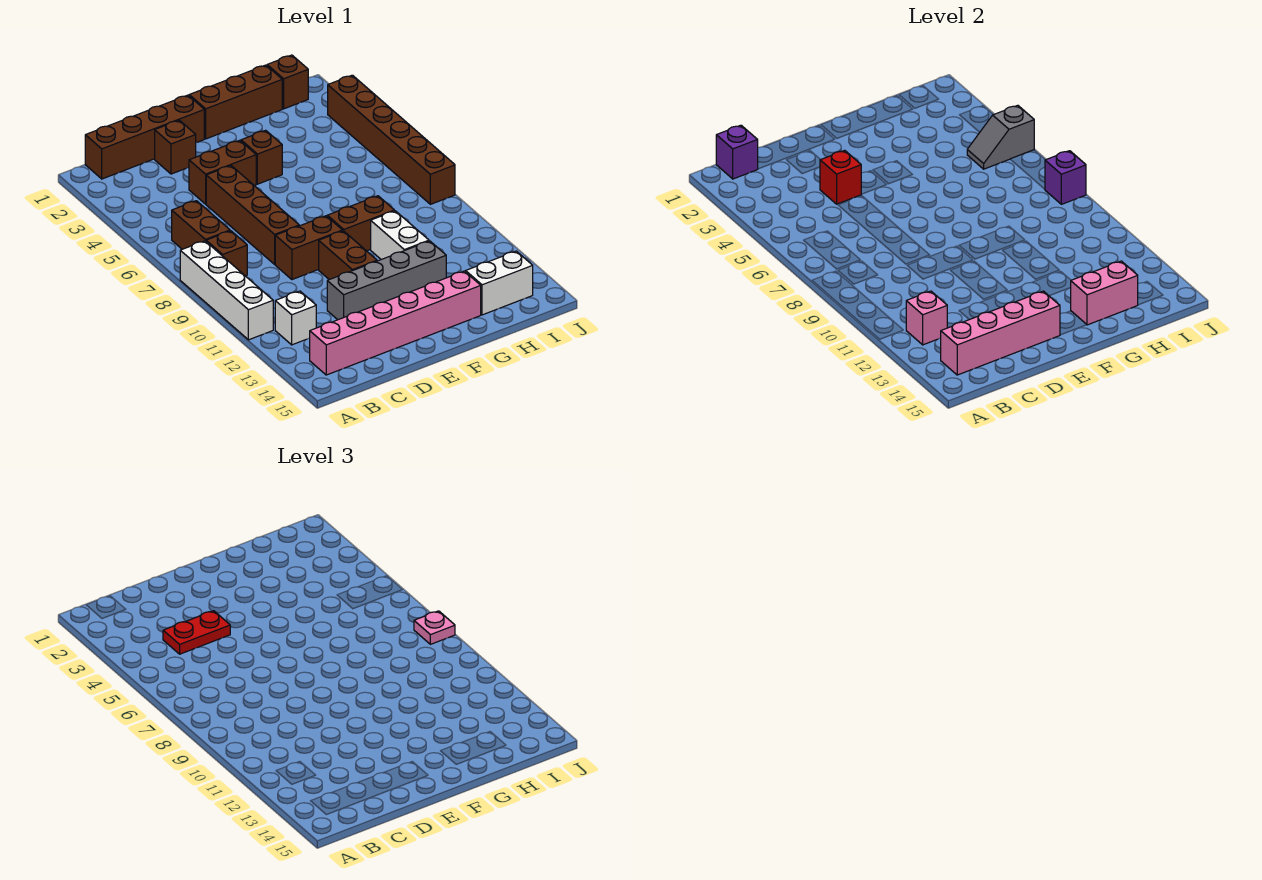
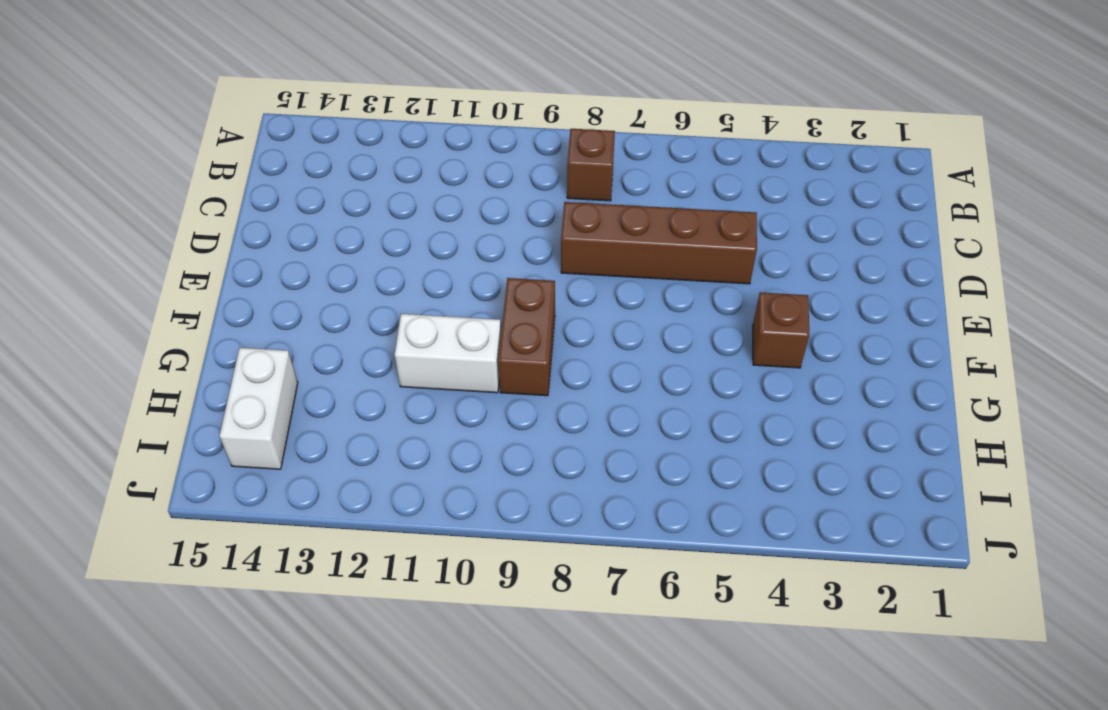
none -> white 1x4 brick [180,241,273,340]
none -> brown 1x4 brick [85,95,204,179]
none -> brown 1x2 brick [172,201,230,249]

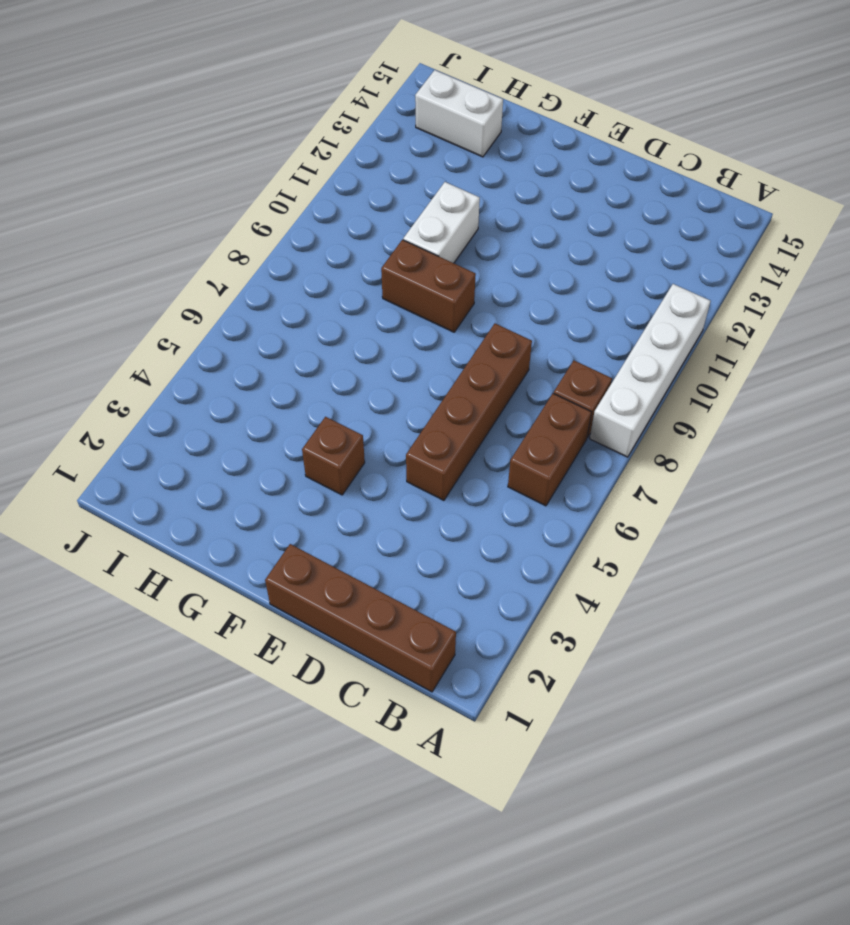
none -> white 1x1 brick [275,291,316,345]
none -> pink 1x6 brick [310,271,481,375]
none -> brown 1x1 brick [155,120,196,174]

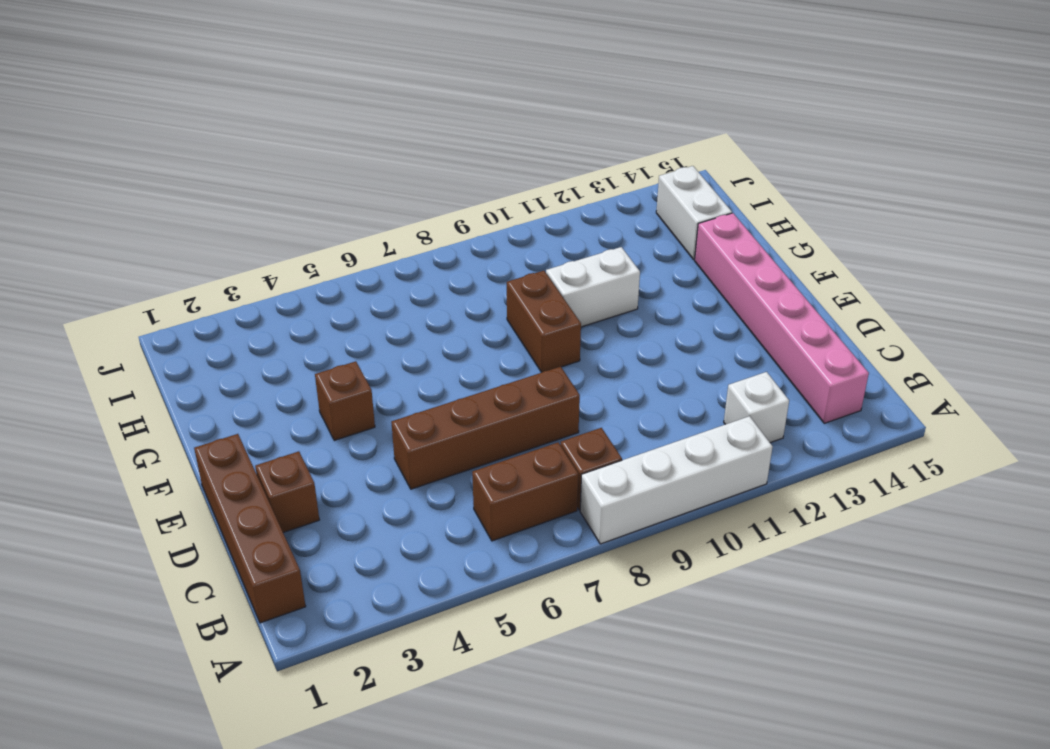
none -> brown 1x2 brick [189,140,256,204]
none -> brown 1x2 brick [275,216,343,280]
none -> grey 1x4 brick [327,241,446,320]

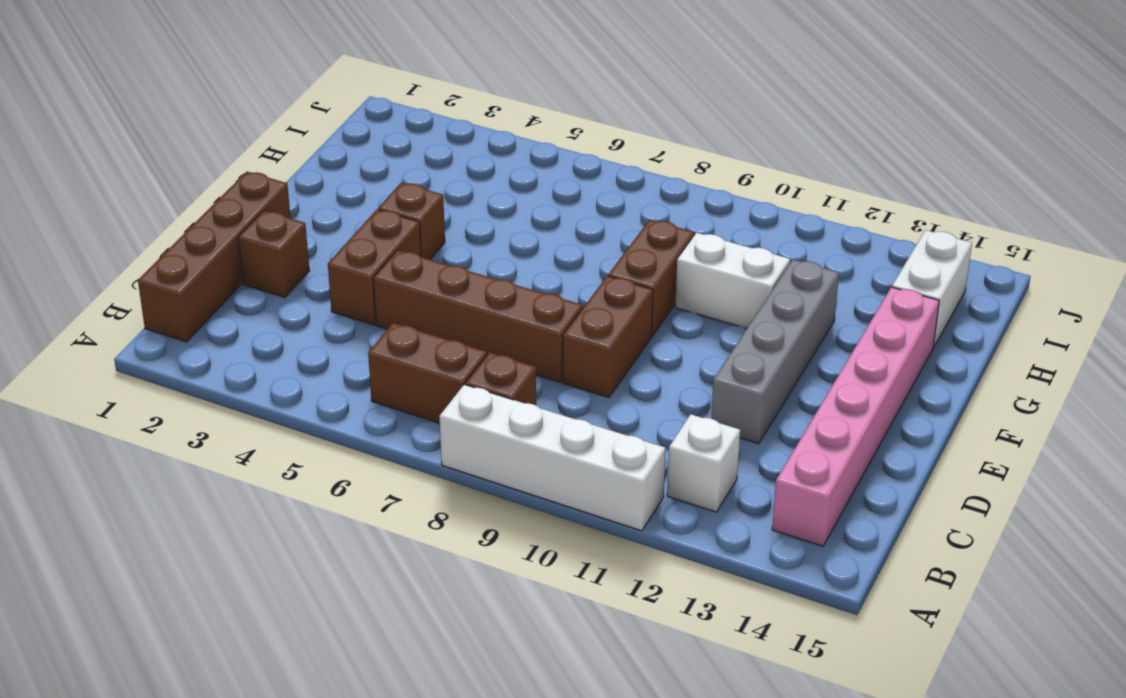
none -> brown 1x2 brick [319,231,377,280]
none -> brown 1x3 brick [189,65,282,139]
none -> brown 1x1 brick [267,55,308,109]

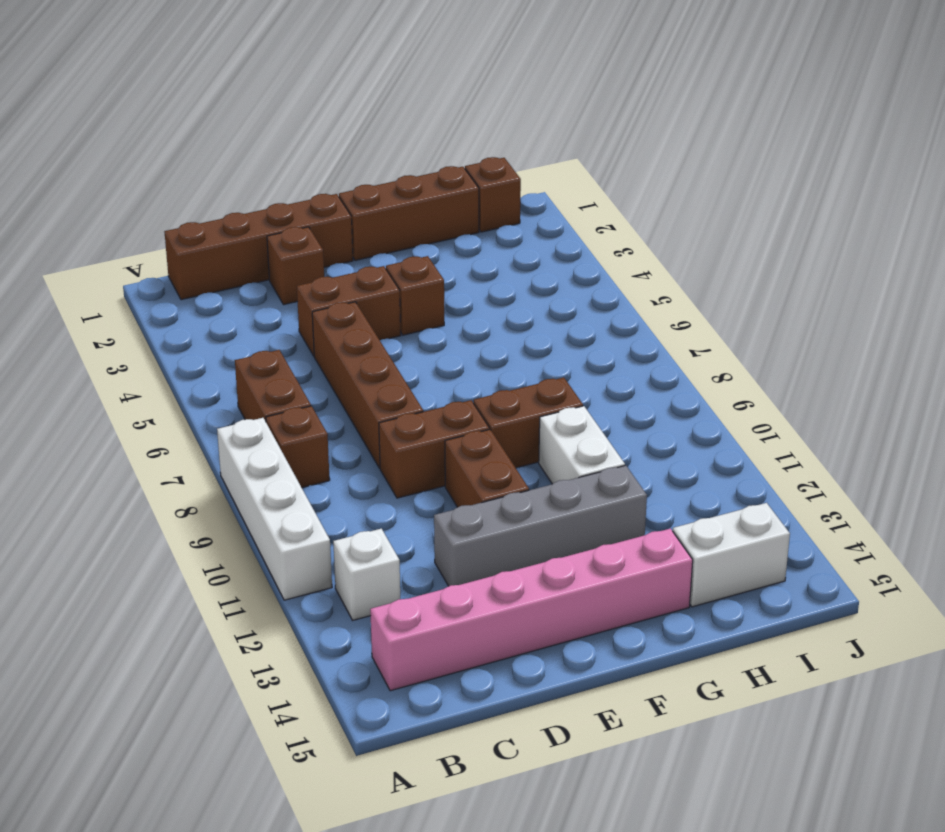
none -> brown 1x6 brick [328,75,455,204]
none -> purple 1x1 brick [716,125,758,179]
none -> pink 1x1 brick [906,291,947,345]

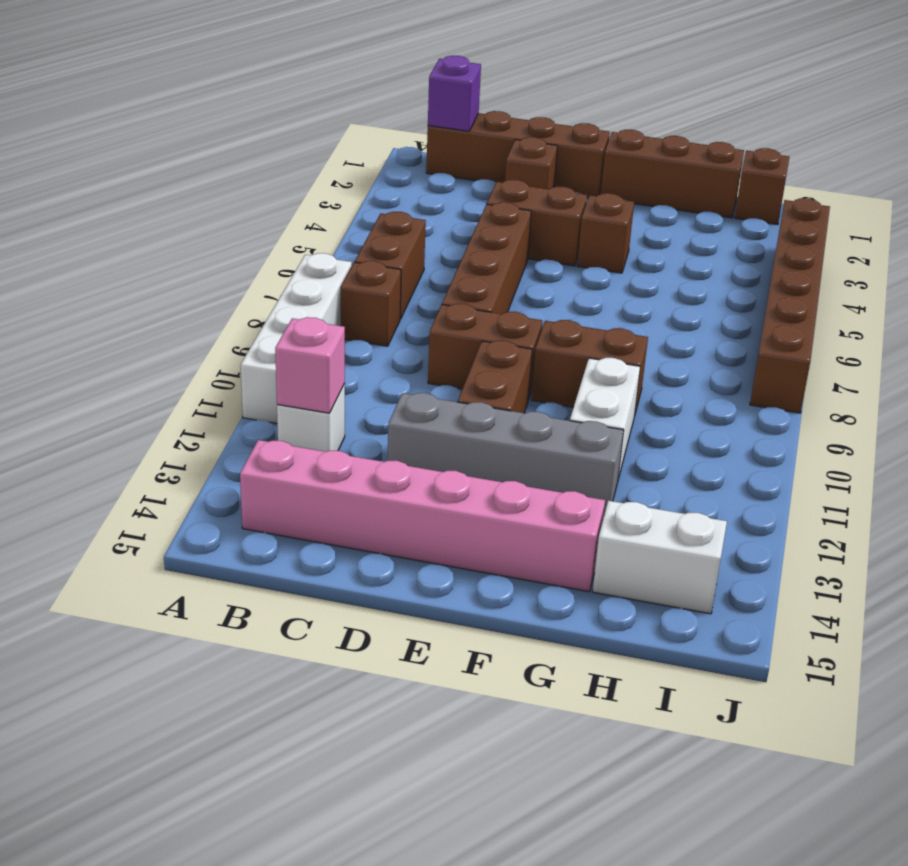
none -> pink 1x4 brick [941,291,1060,375]
none -> red 1x1 brick [820,150,861,204]
none -> pink 1x2 brick [1070,261,1138,325]

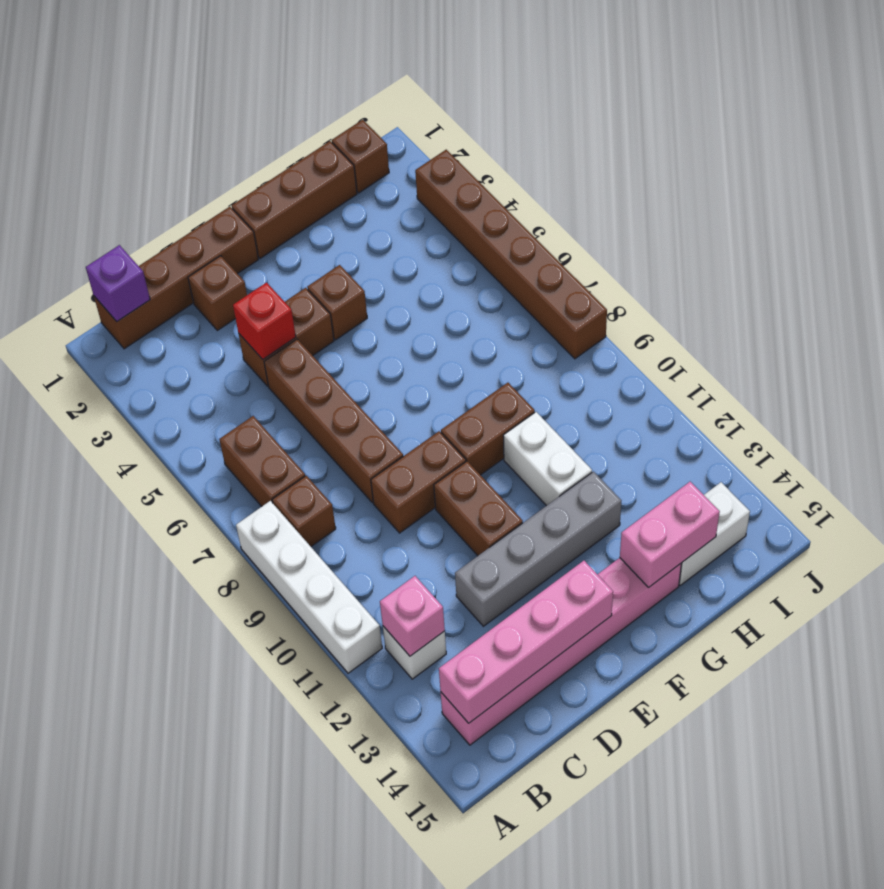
none -> grey 1x2 slope [967,105,1034,169]
none -> purple 1x1 brick [1045,151,1086,204]
none -> red 1x2 plate [163,611,230,654]

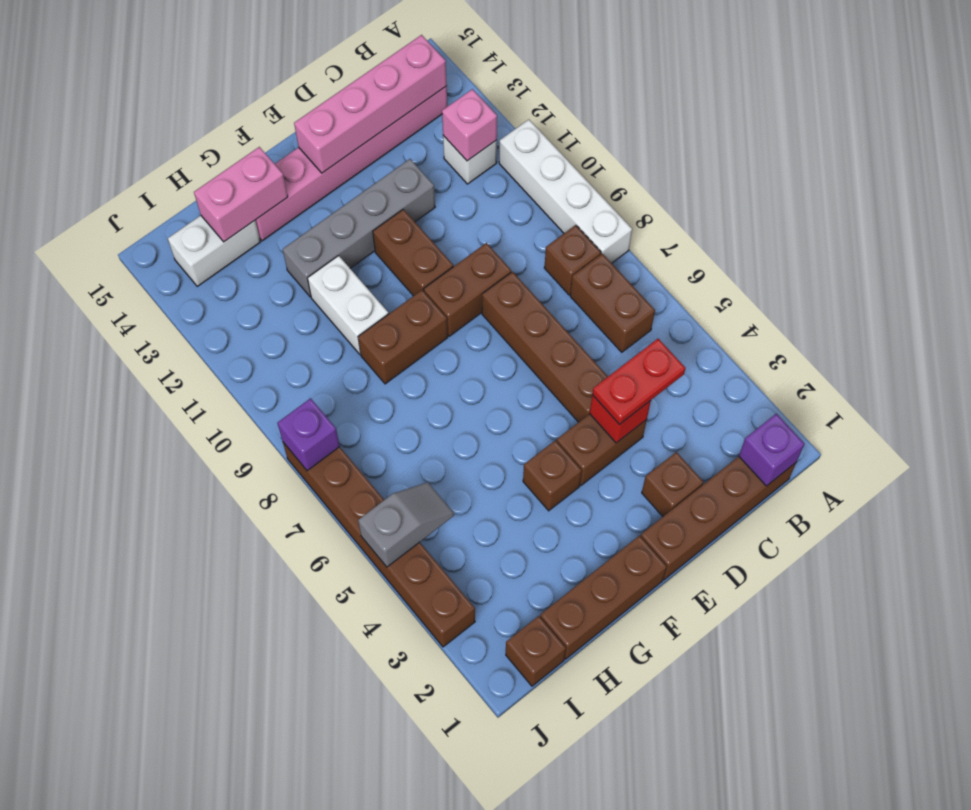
none -> pink 1x1 plate [414,611,455,644]

